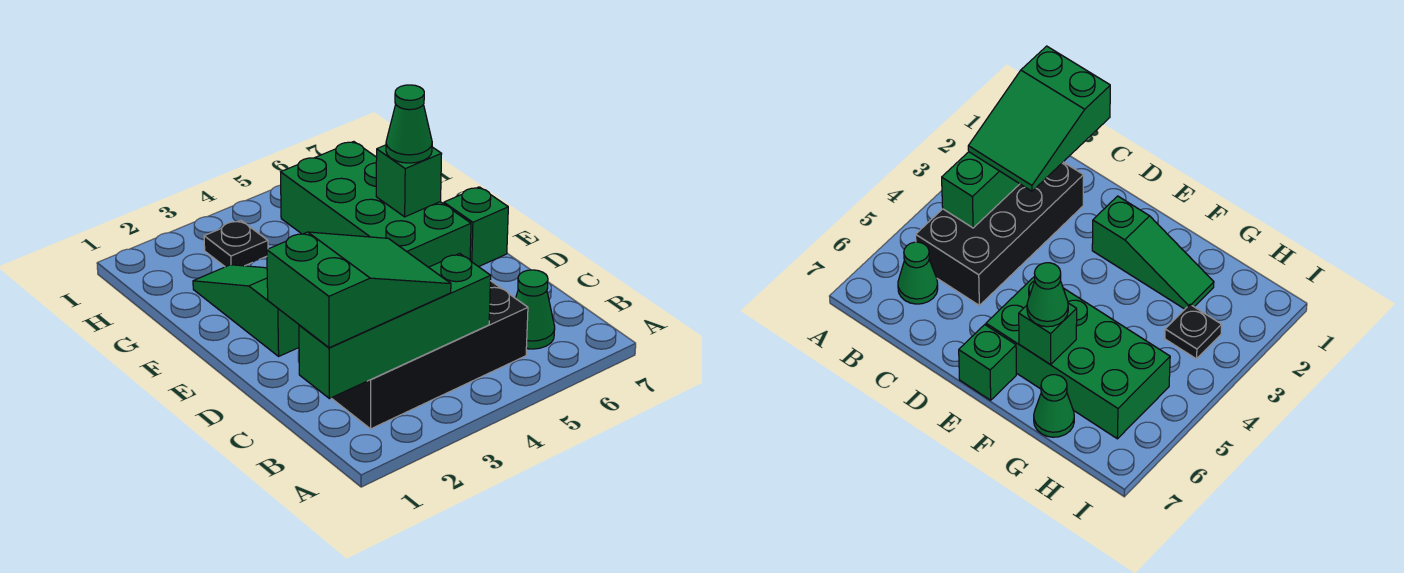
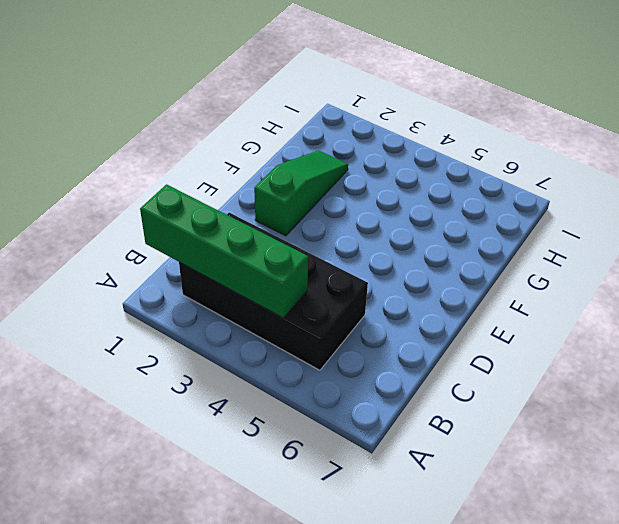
none -> green 1x1 cone [516,270,555,349]
none -> green 2x4 brick [281,142,471,267]

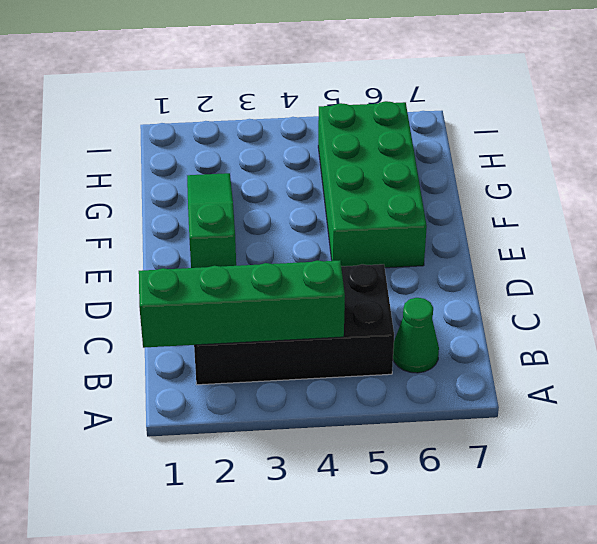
none -> green 1x1 brick [444,187,508,267]
none -> green 1x1 cone [1034,375,1074,437]

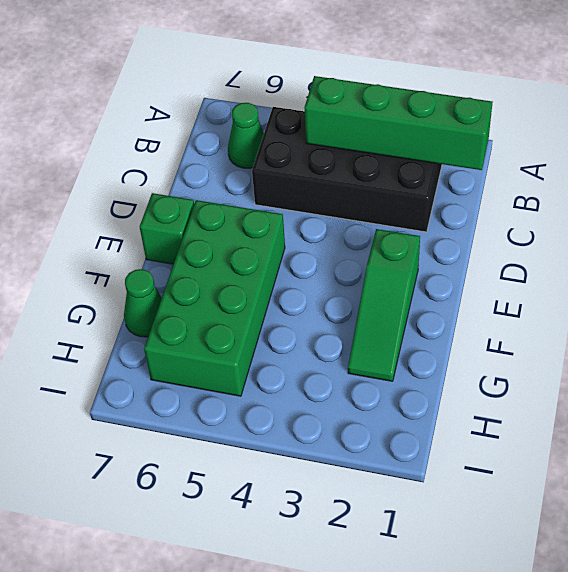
none -> black 1x1 plate [204,220,268,267]
none -> green 1x1 brick [376,145,442,217]

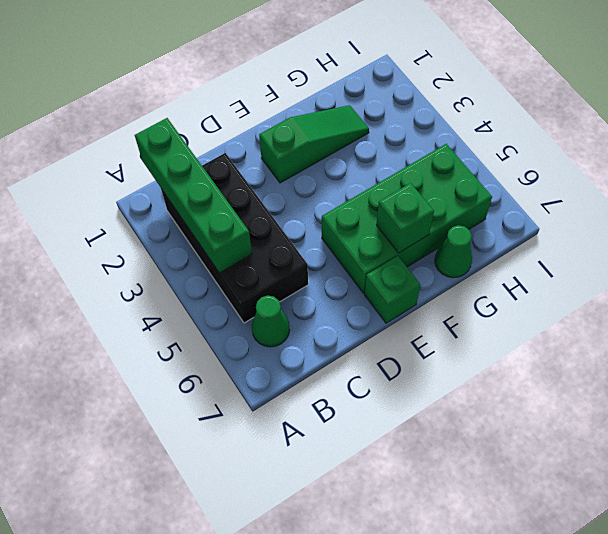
none -> black 1x1 plate [204,220,268,267]
none -> green 2x3 slope [267,232,451,348]

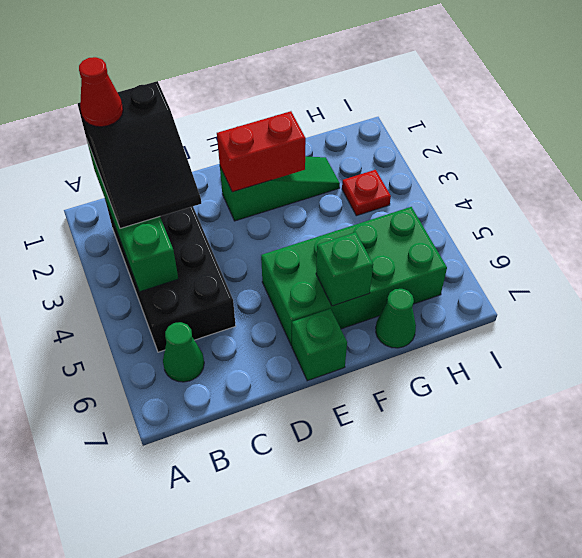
black 2x3 slope [77,81,201,228] -> green 2x3 slope [267,232,451,348]
red 1x1 cone [79,57,123,127] -> none
red 1x2 brick [217,111,306,192] -> none
red 1x1 plate [342,170,391,216] -> black 1x1 plate [204,220,268,267]
none -> green 1x1 cone [386,85,432,163]

